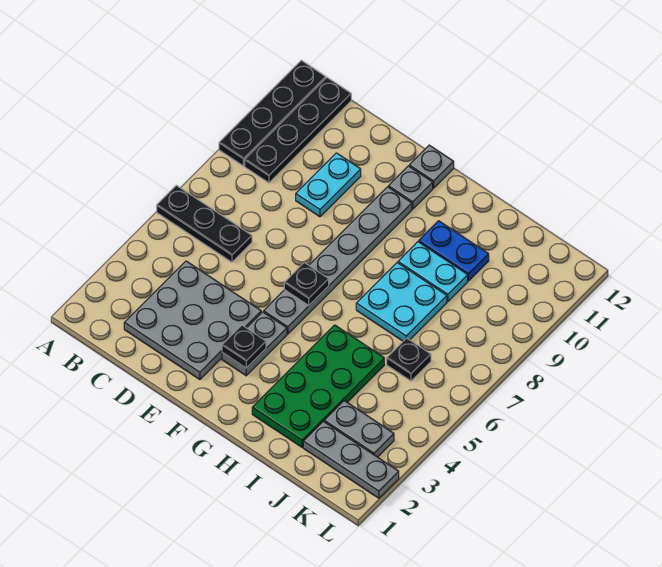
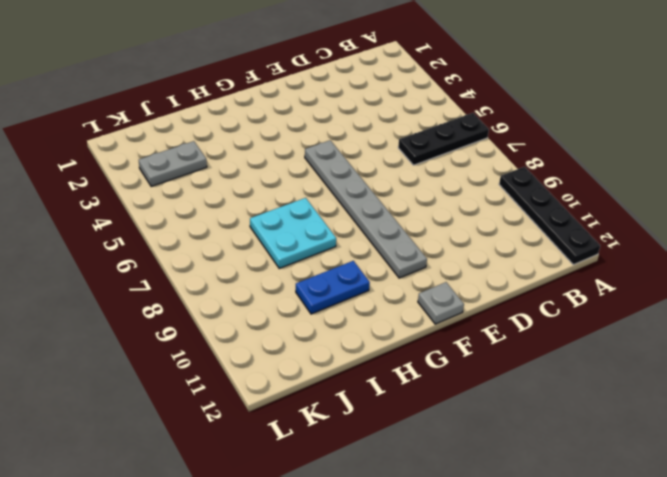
none -> black 1x4 plate [245,78,351,183]
none -> grey 3x3 plate [124,261,261,380]
none -> cyan 1x2 plate [296,153,361,217]

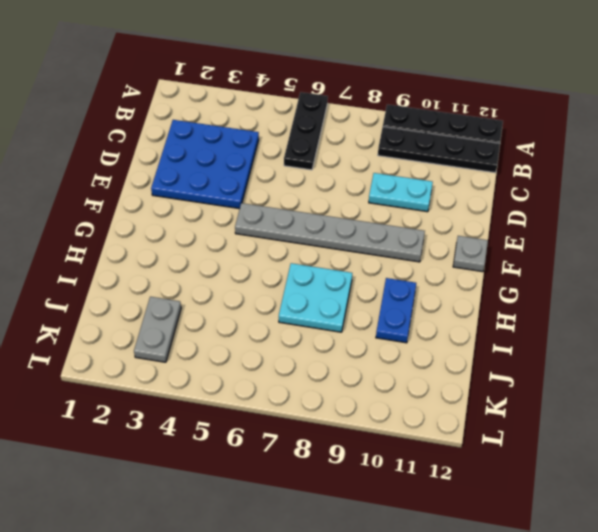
blue 3x3 plate [151,120,259,209] -> grey 3x3 plate [124,261,261,380]
none -> grey 1x2 plate [222,312,287,376]
none -> grey 1x1 plate [389,166,433,209]
none -> green 2x4 plate [252,325,384,447]

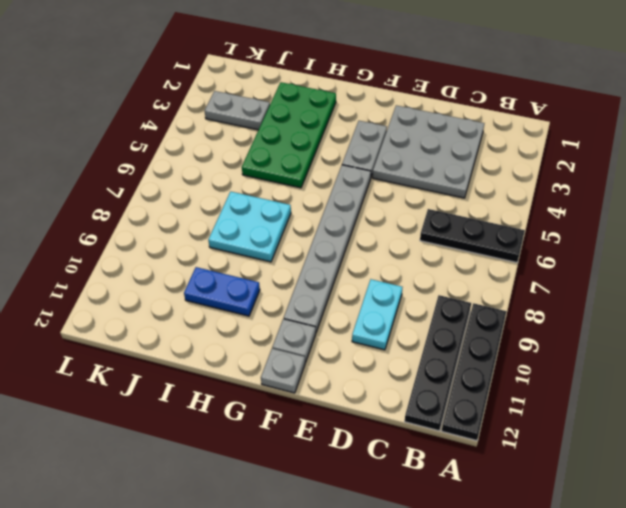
none -> cyan 1x2 plate [398,242,468,302]
none -> grey 1x3 plate [303,421,399,498]
none -> black 1x1 plate [387,338,431,381]

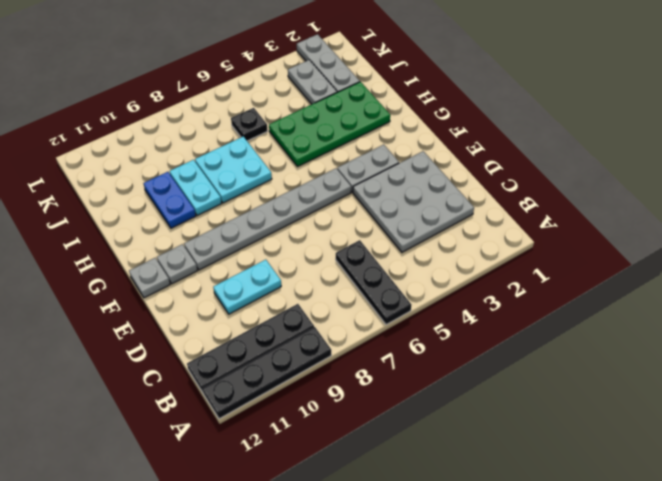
none -> black 1x1 plate [222,325,266,368]
none -> black 1x1 plate [284,263,329,305]

